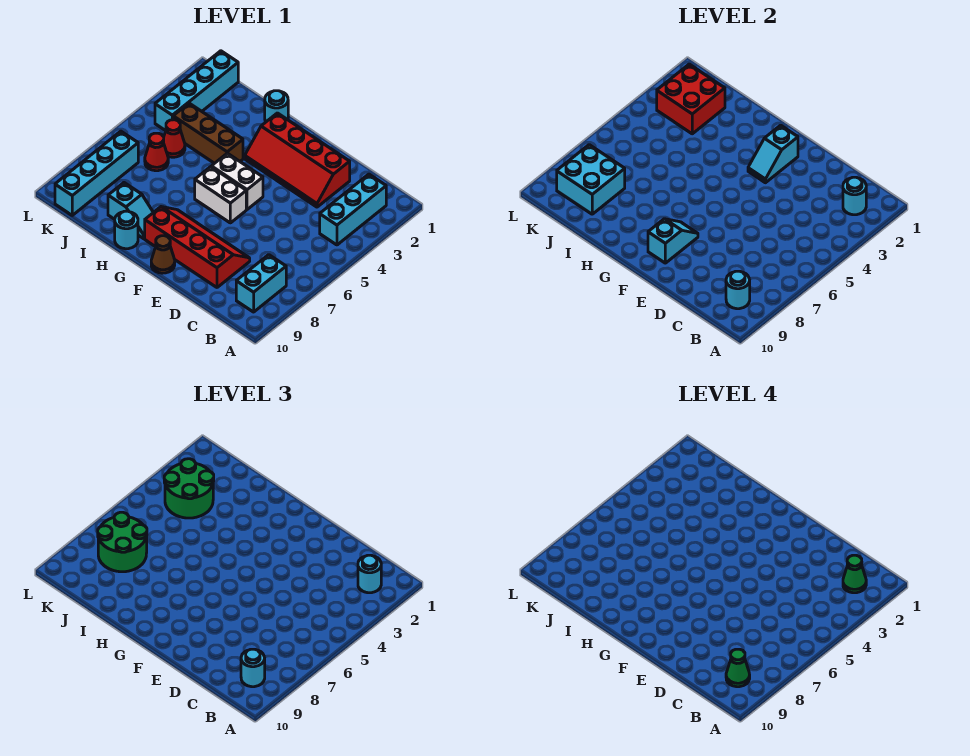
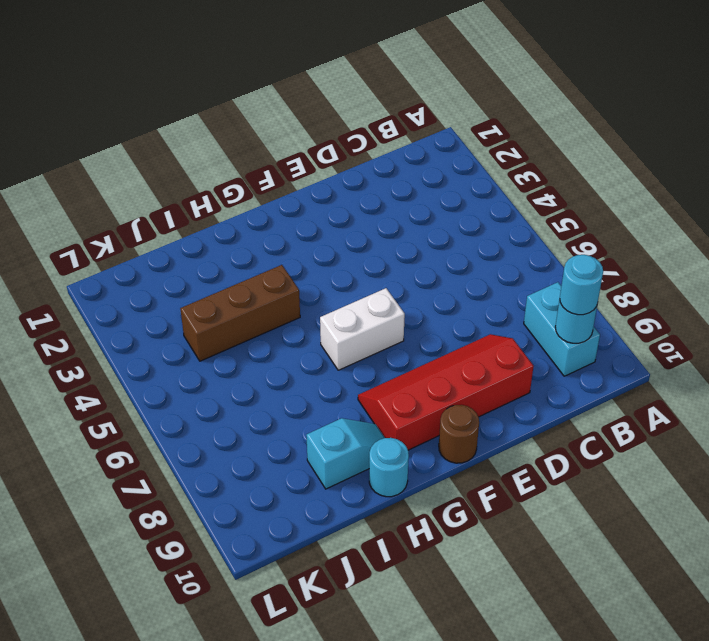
brown 1x1 round brick [439,405,479,463] -> brown 1x1 cone [151,236,175,273]
none -> cyan 1x3 brick [320,174,386,245]
none -> red 2x4 slope [245,113,350,207]
none -> white 1x2 brick [211,153,263,209]

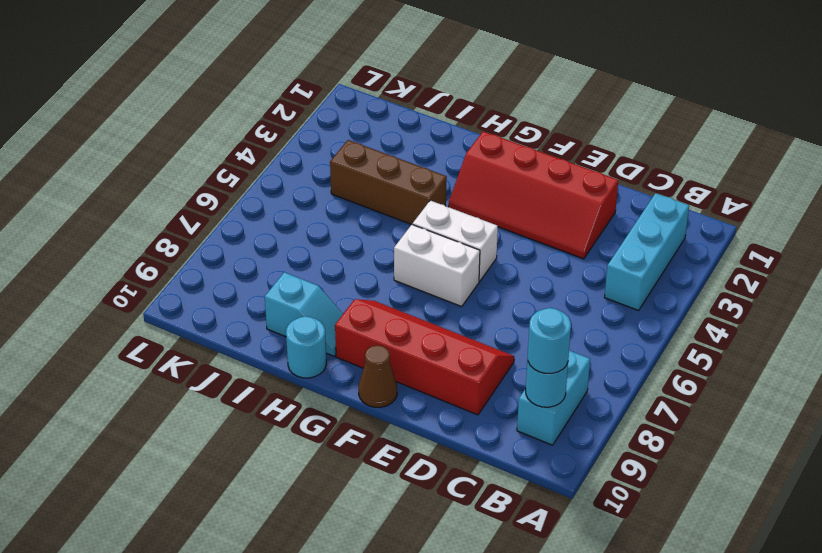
none -> cyan 1x1 round brick [265,91,288,122]
none -> red 1x1 cone [164,120,185,157]
none -> red 1x1 cone [145,133,168,171]

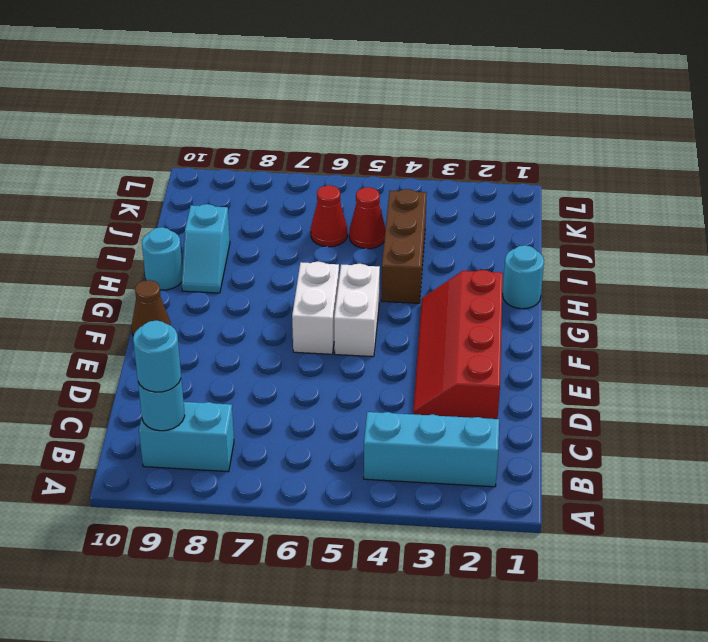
none -> red 2x4 slope [145,207,250,287]
none -> cyan 1x4 brick [155,51,238,131]
none -> cyan 1x4 brick [55,131,138,215]

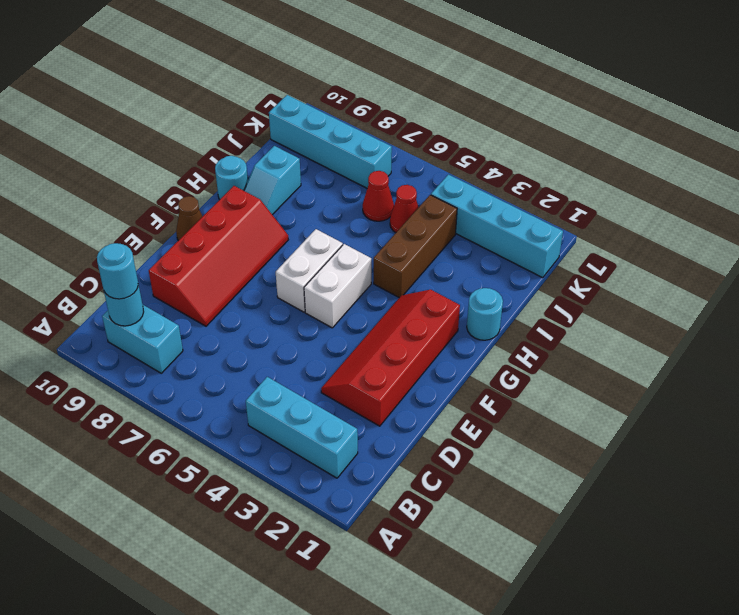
none -> cyan 1x1 round brick [843,177,866,215]
none -> cyan 1x2 slope [748,125,798,183]
none -> cyan 1x2 slope [648,219,698,263]

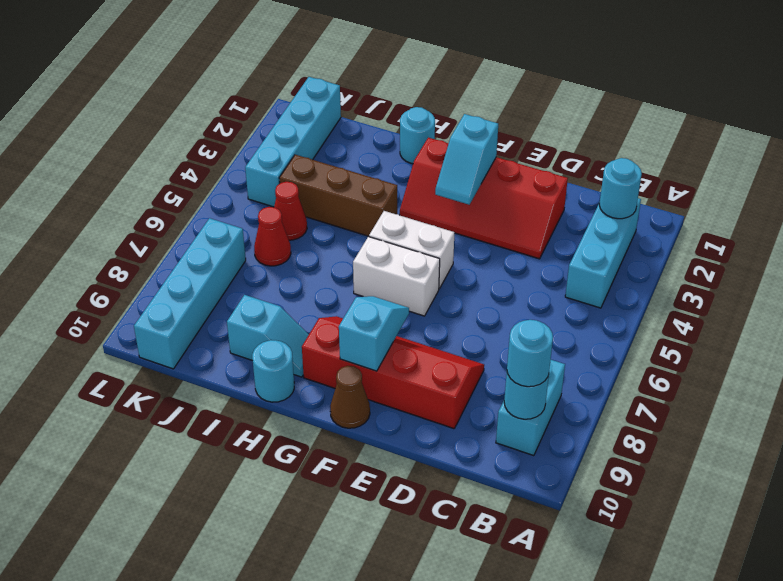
none -> red 2x2 brick [657,64,725,134]
none -> cyan 2x2 brick [557,145,625,214]
none -> cyan 1x1 round brick [358,555,381,593]

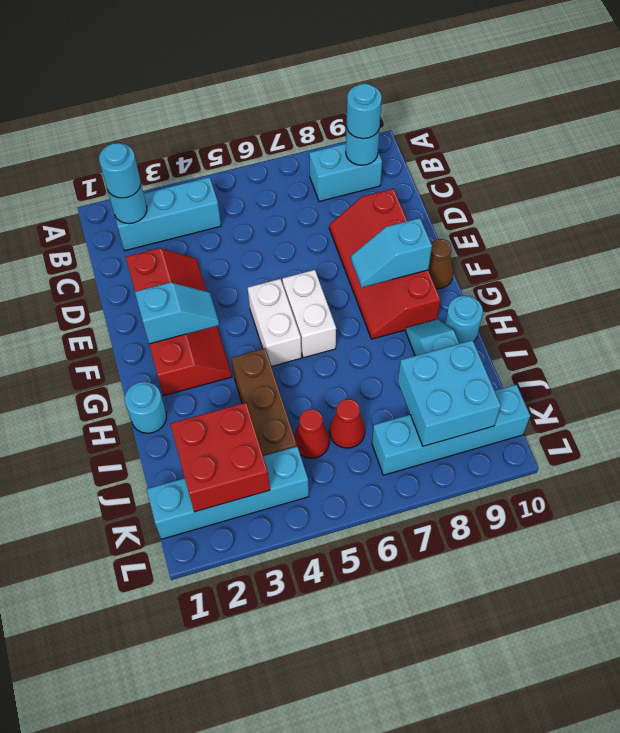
none -> green 2x2 round brick [164,459,214,518]
none -> green 2x2 round brick [98,512,147,572]
none -> green 1x1 cone [843,555,866,593]

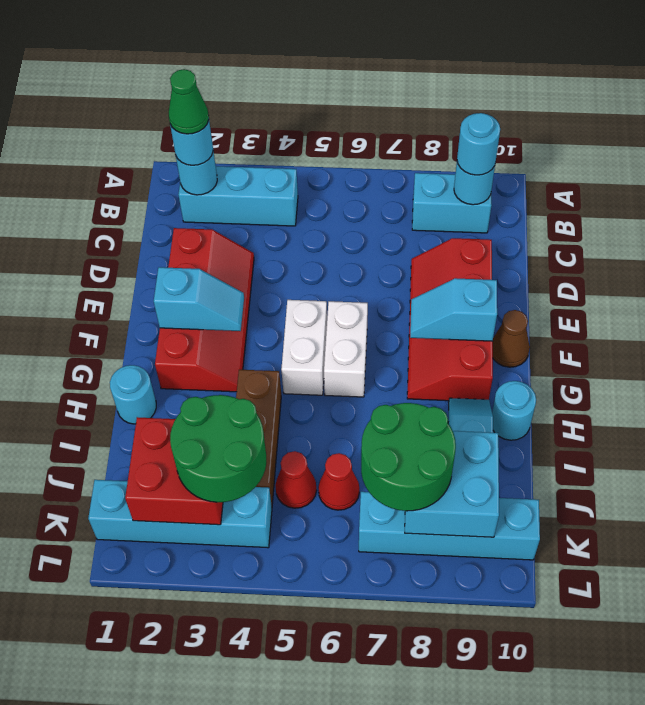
none -> green 1x1 cone [726,649,750,687]

